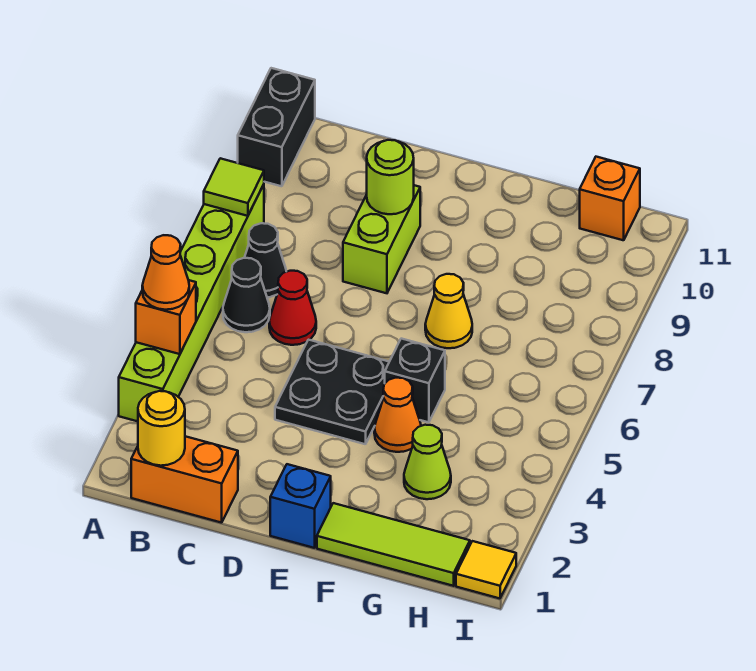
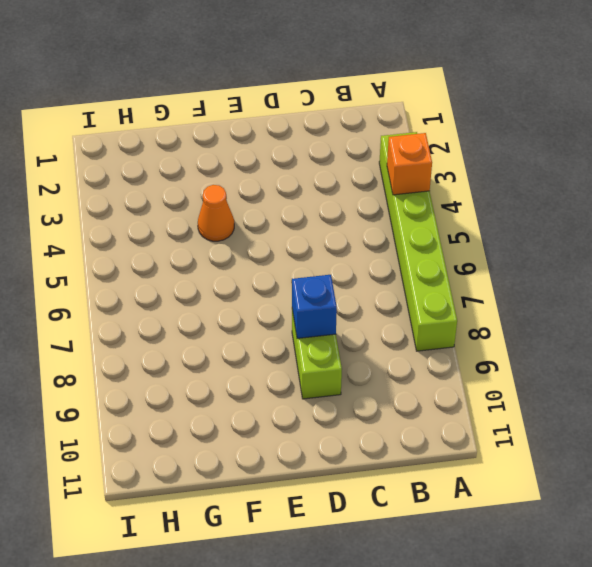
blue 1x1 brick [292,275,337,338] -> blue 1x1 brick moved to [270,464,331,548]
none -> black 1x2 brick [238,68,315,186]
none -> orange 1x2 brick [131,436,238,523]
none -> black 1x1 cone [223,258,270,332]

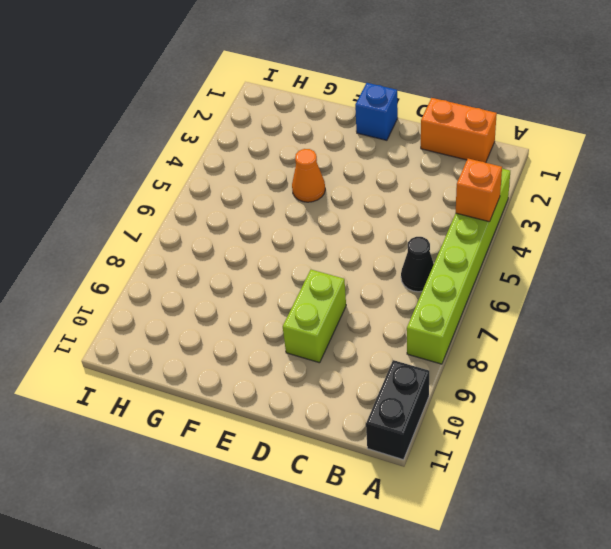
none -> black 1x1 cone [245,223,286,297]
none -> red 1x1 cone [269,271,316,345]
none -> black 2x2 plate [275,340,389,444]

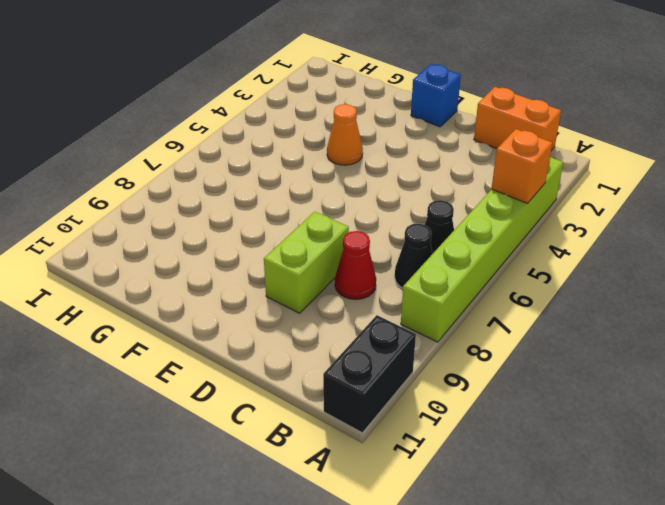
red 1x1 cone [335,231,376,300] -> red 1x1 cone moved to [269,271,316,345]
none -> black 2x2 plate [275,340,389,444]
none -> lime 1x3 tile [317,503,470,586]
none -> black 1x1 brick [385,339,445,422]

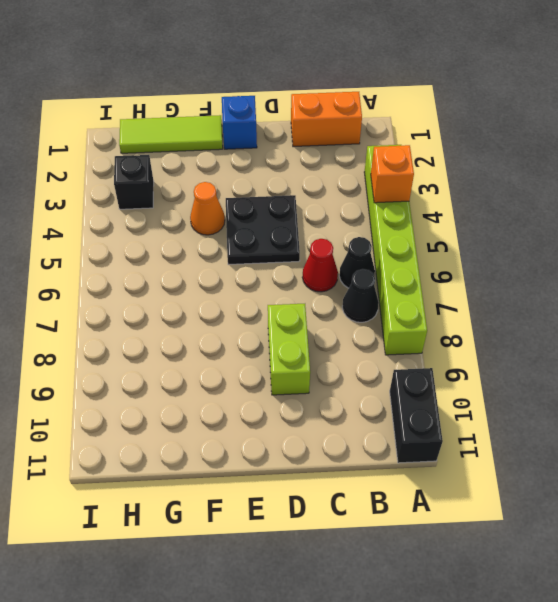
black 1x1 brick [114,155,154,209] -> black 1x1 brick moved to [385,339,445,422]
none -> yellow 1x1 cone [425,274,472,348]
none -> lime 1x1 cone [404,425,451,499]
none -> orange 1x1 brick [580,157,640,240]

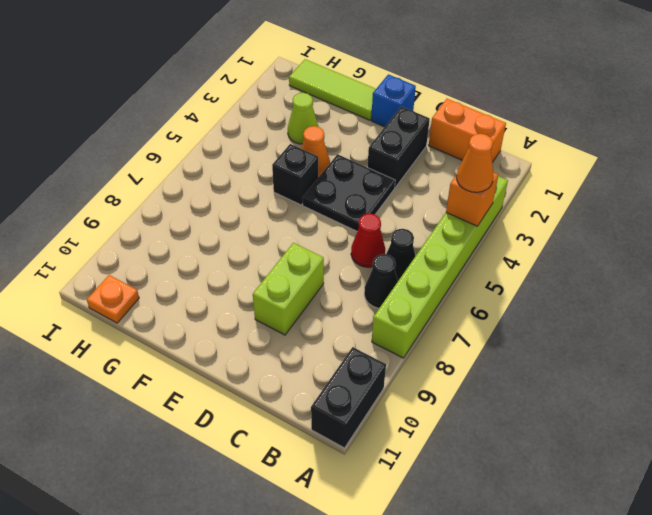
black 1x2 brick [368,106,430,187] -> none
orange 1x1 plate [87,275,139,323] -> orange 1x1 brick [580,157,640,240]
none -> yellow 1x1 cone [425,274,472,348]
none -> yellow 1x1 tile [456,541,516,598]
none -> lime 1x1 tile [204,158,264,216]

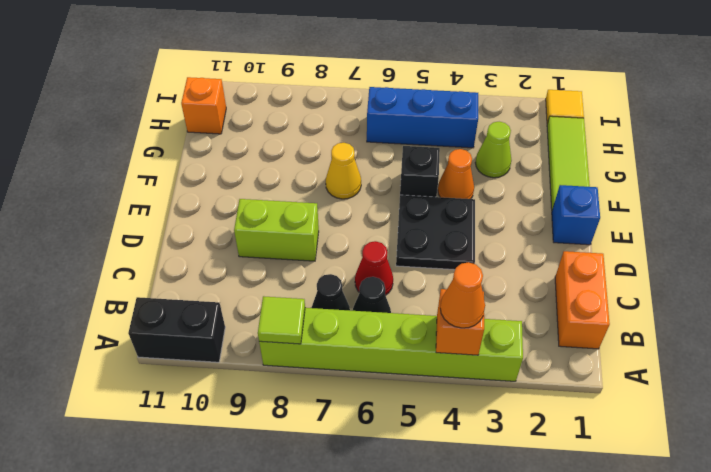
blue 1x3 brick [367,87,478,148] -> none
none -> yellow 1x1 round brick [138,391,185,466]
none -> lime 1x1 round brick [367,140,414,214]

